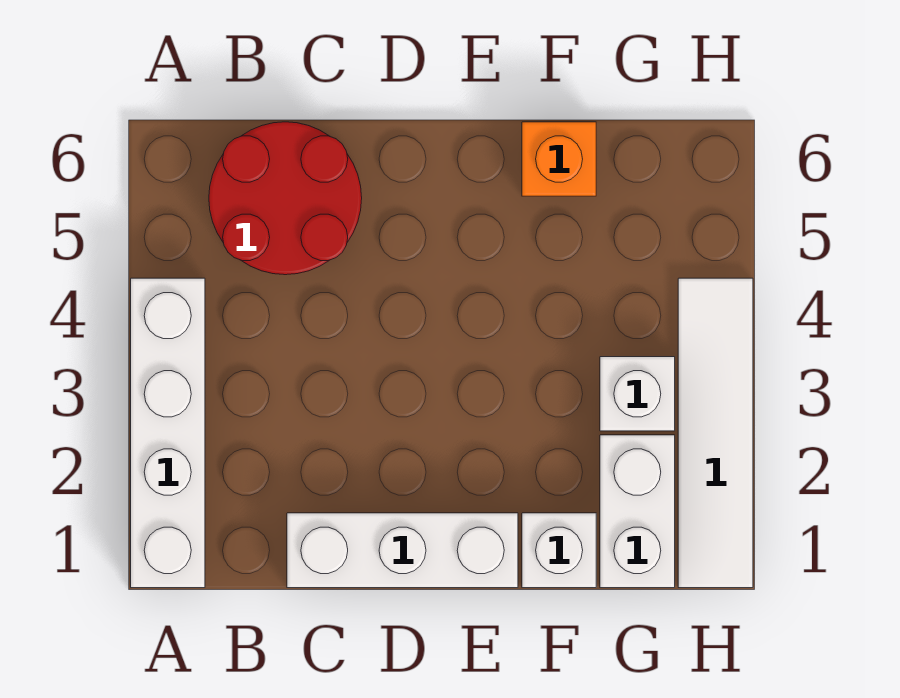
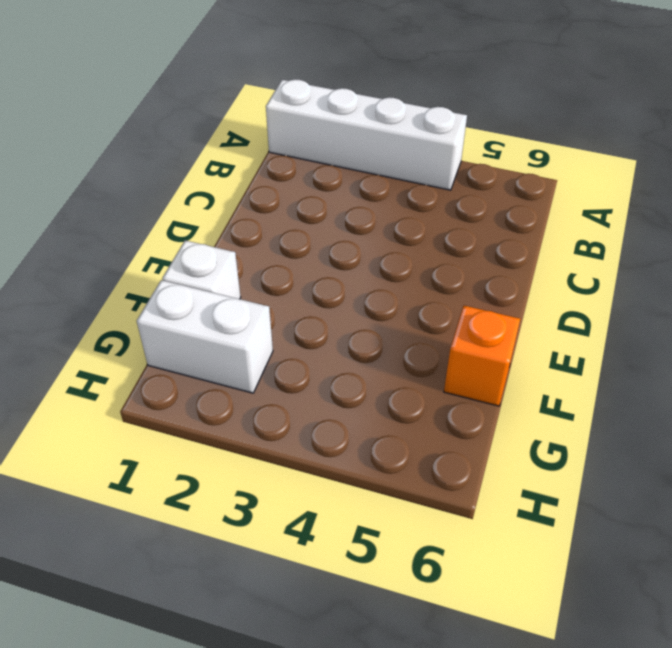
none -> red 2x2 round brick [209,122,362,275]
none -> white 1x3 brick [287,513,518,588]

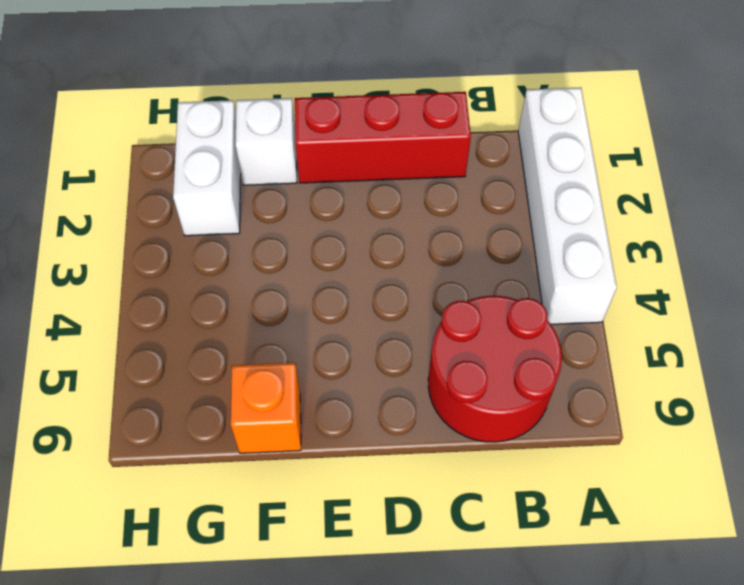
red 1x3 brick [295,92,471,183] -> white 1x3 brick [287,513,518,588]
none -> white 1x1 brick [600,357,675,431]
none -> white 1x4 tile [678,278,753,588]

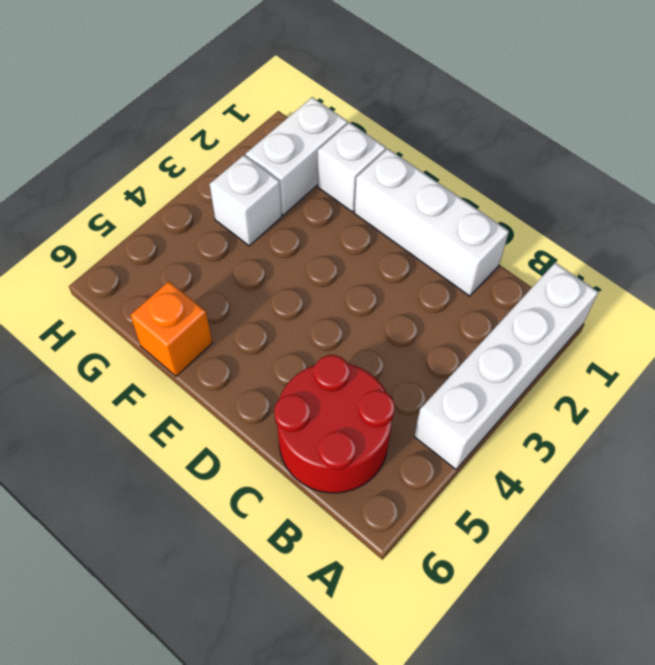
none -> white 1x4 tile [678,278,753,588]

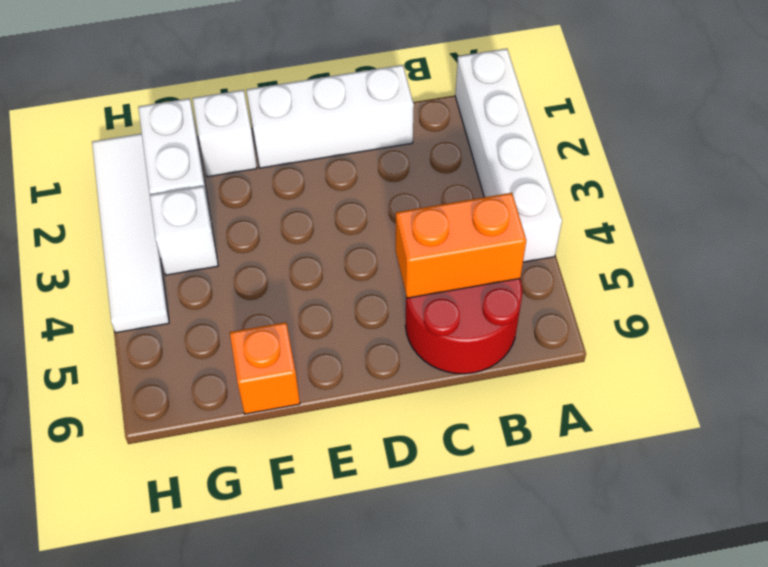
orange 1x2 brick [396,193,526,298] -> none

